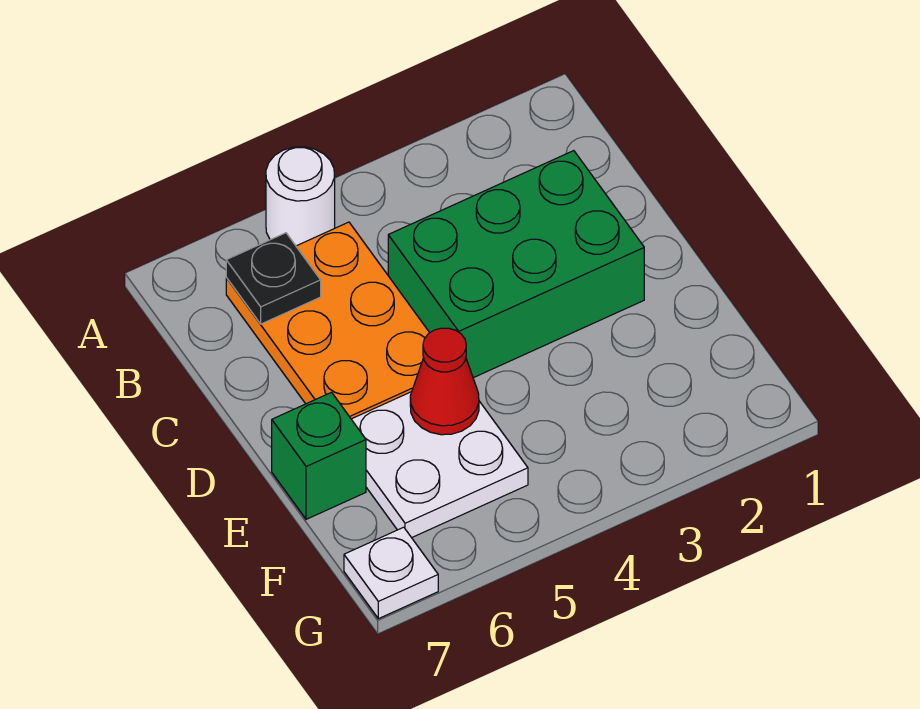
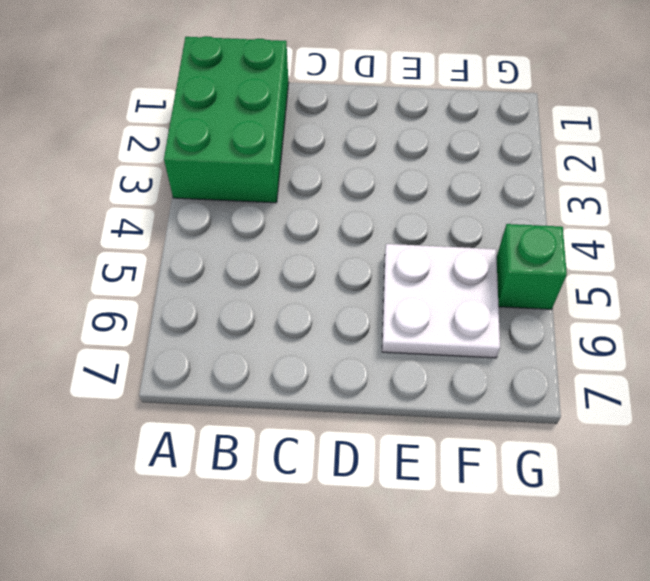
green 2x3 brick [164,36,289,203] -> green 2x3 brick moved to [388,151,644,378]
green 1x1 brick [497,224,567,309] -> green 1x1 brick moved to [272,392,366,519]
none -> white 1x1 round brick [266,147,335,246]
none -> orange 2x3 plate [226,222,429,419]

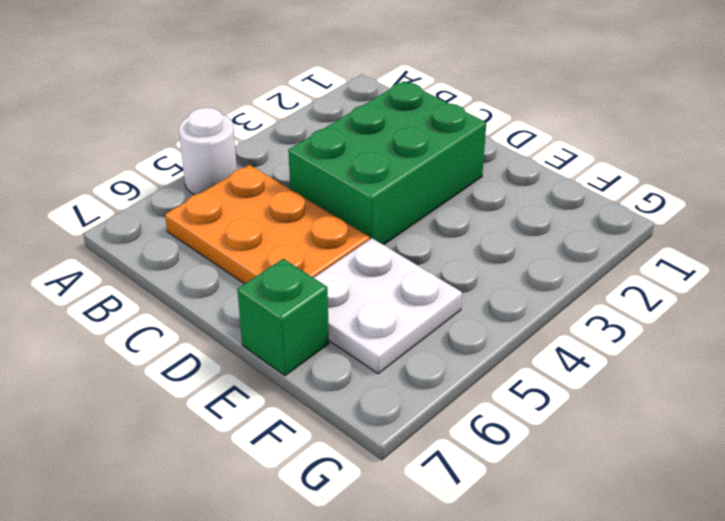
none -> white 1x1 plate [344,527,438,619]
none -> black 1x1 plate [226,233,321,324]

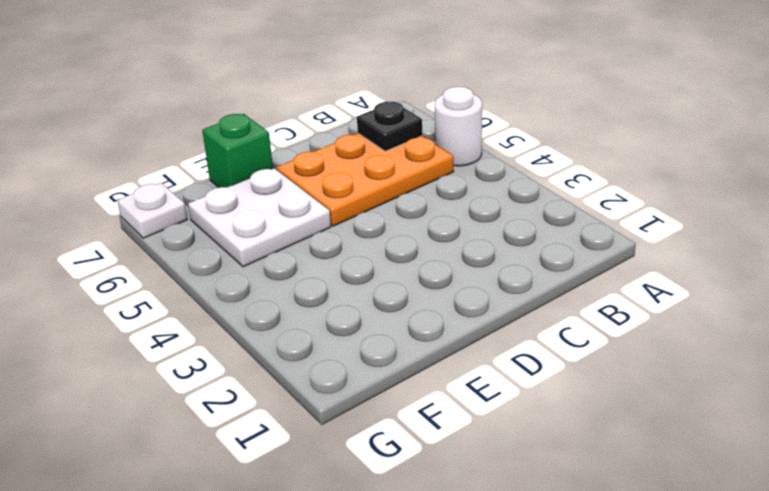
none -> green 2x3 brick [388,151,644,378]
none -> red 1x1 cone [410,328,479,435]

